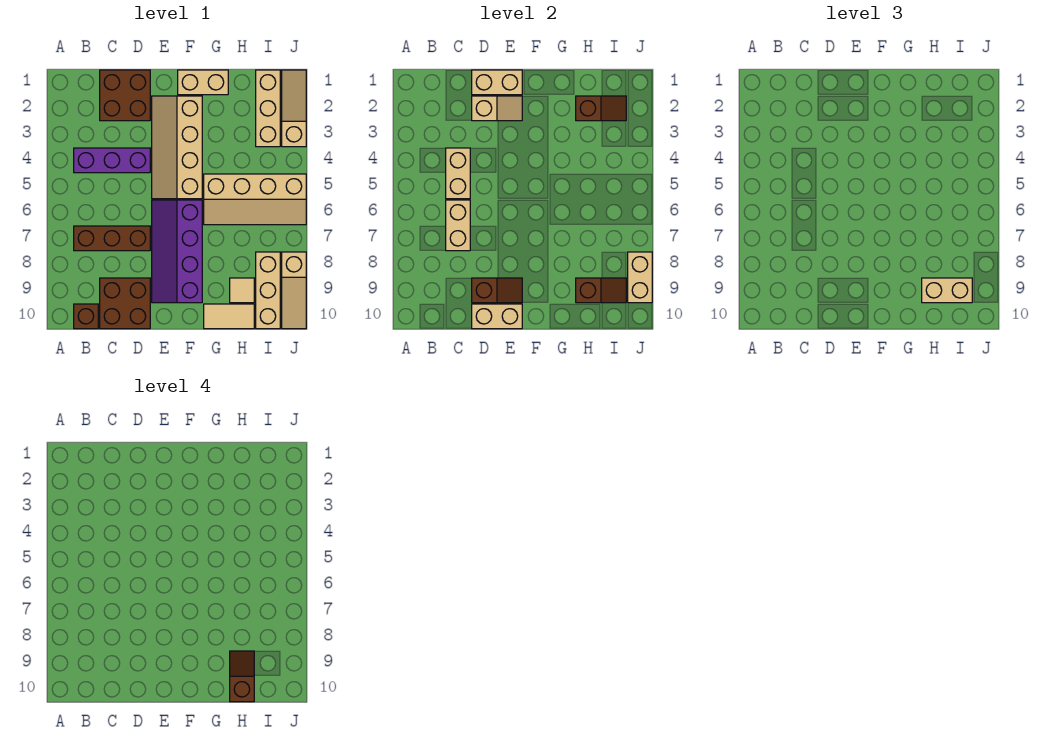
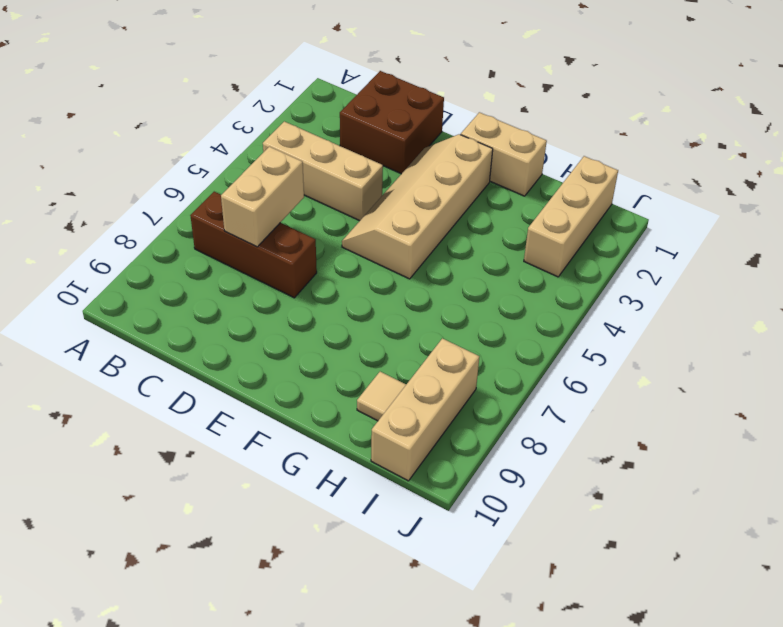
tan 1x3 brick [263,121,383,221] -> purple 1x3 brick [74,148,150,173]
none -> brown 1x1 brick [74,304,98,329]
none -> brown 2x2 brick [100,278,150,329]
none -> purple 2x4 slope [152,200,202,303]

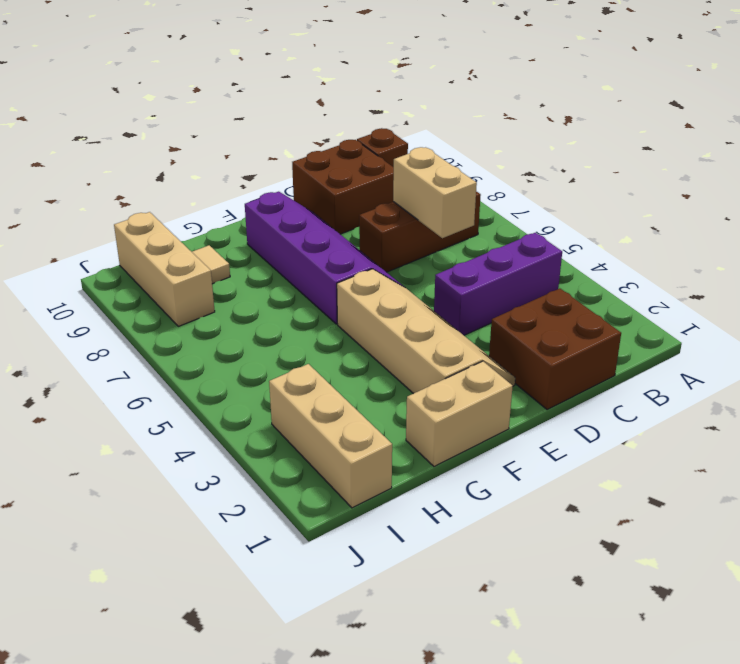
none -> tan 2x4 slope [204,174,306,225]
none -> tan 1x2 tile [204,304,254,329]
none -> tan 1x3 slope [282,70,306,147]

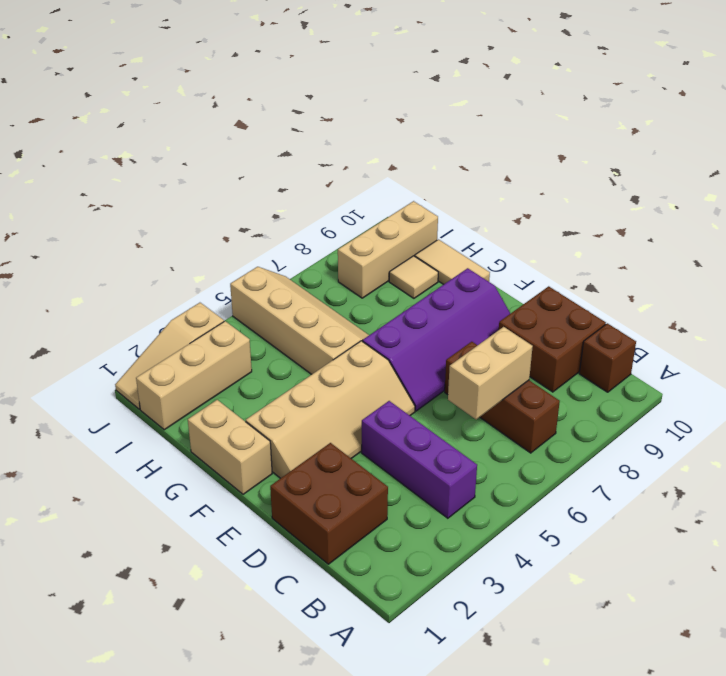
none -> tan 1x3 slope [282,252,306,329]
none -> tan 1x2 brick [446,148,470,199]
none -> tan 1x2 brick [472,70,522,95]

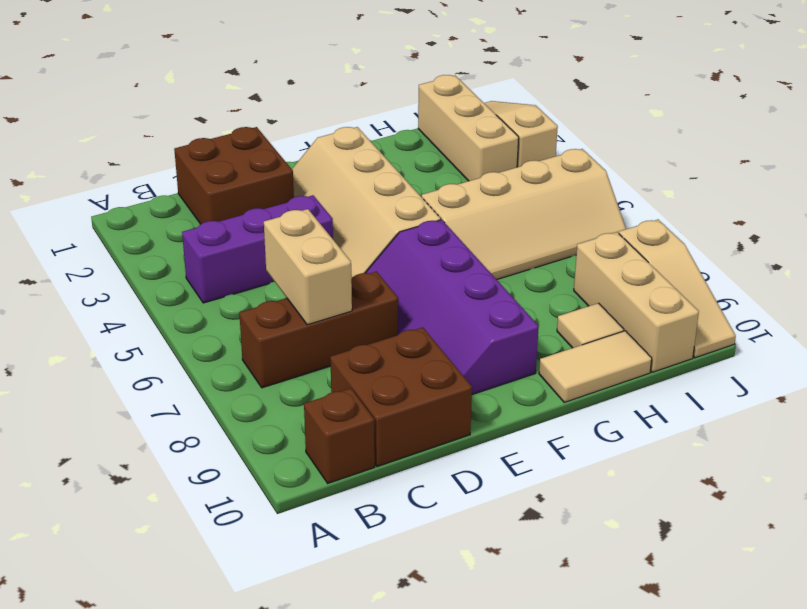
none -> tan 1x2 brick [178,70,228,95]
none -> tan 1x2 brick [446,148,470,199]
none -> tan 1x2 brick [472,70,522,95]

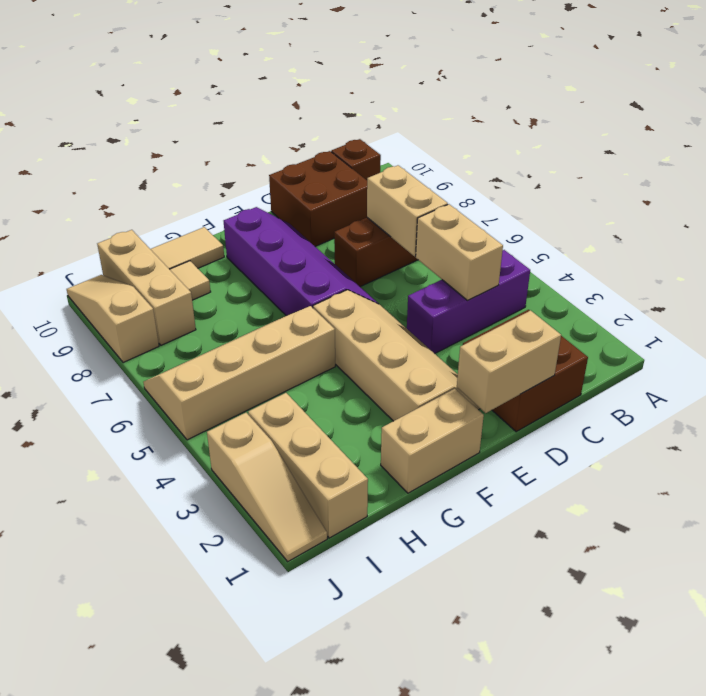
none -> tan 1x2 slope [472,96,522,121]
none -> brown 1x2 slope [472,278,522,303]
none -> tan 1x2 brick [472,304,522,329]

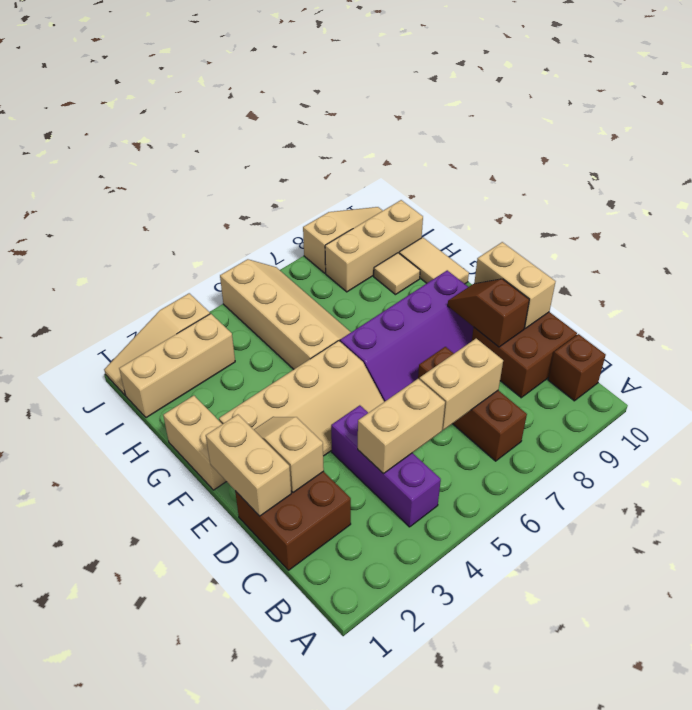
none -> brown 1x2 slope [576,96,626,121]
none -> brown 1x2 slope [576,278,626,303]
none -> tan 1x2 brick [628,252,652,303]

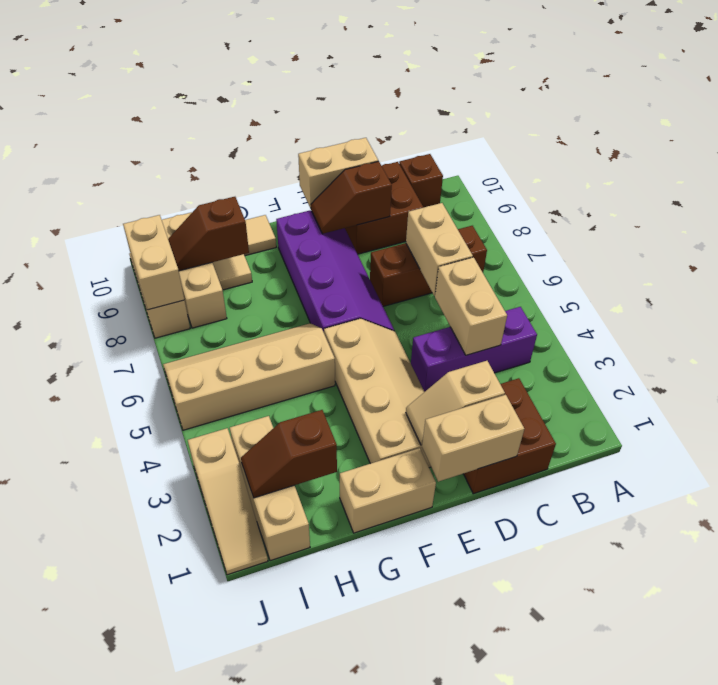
none -> tan 1x2 brick [922,278,972,303]
none -> brown 1x2 slope [230,651,254,702]

